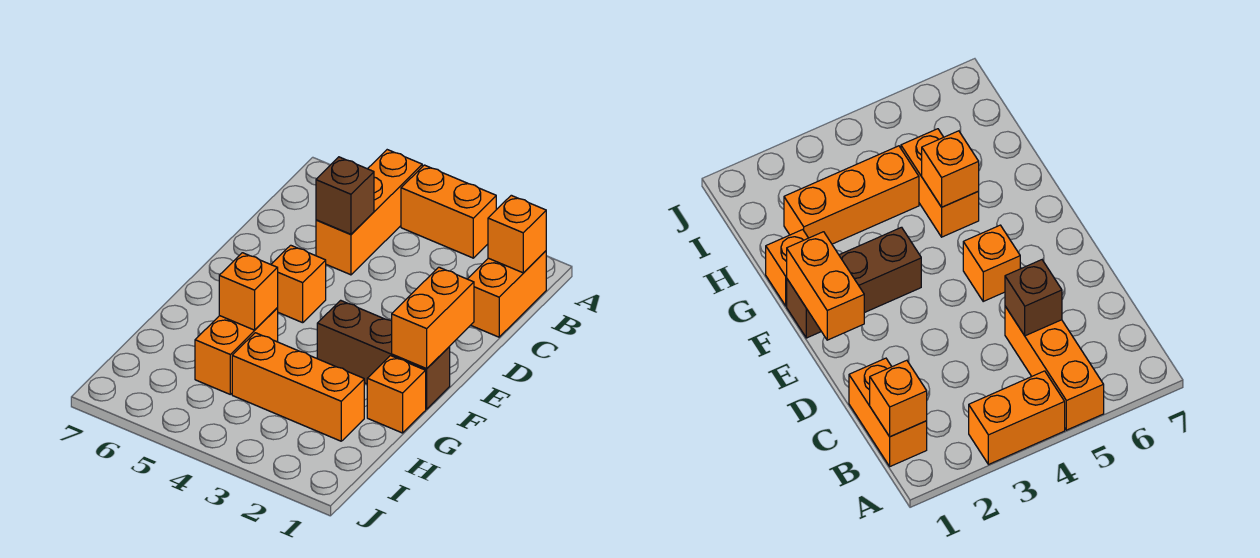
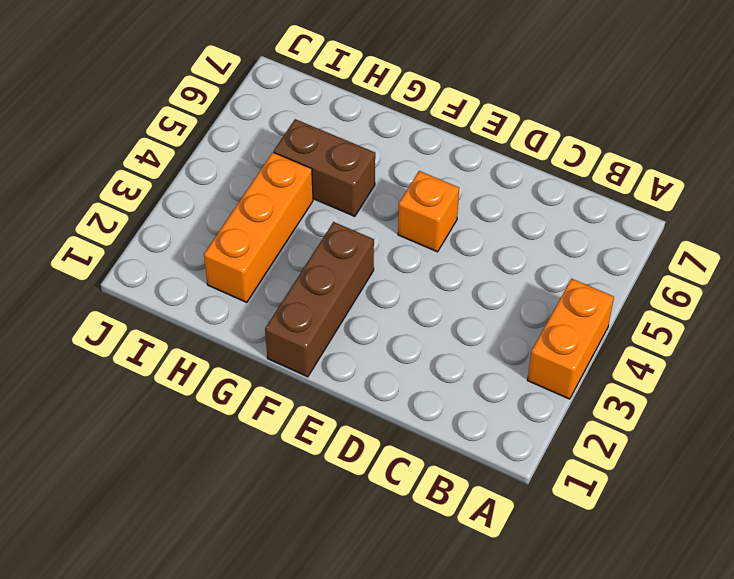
brown 1x2 brick [274,119,375,216] -> orange 1x2 brick [195,308,278,394]
none -> orange 1x3 brick [316,150,422,275]
none -> orange 1x2 brick [468,251,546,337]
none -> orange 1x1 brick [367,356,426,433]

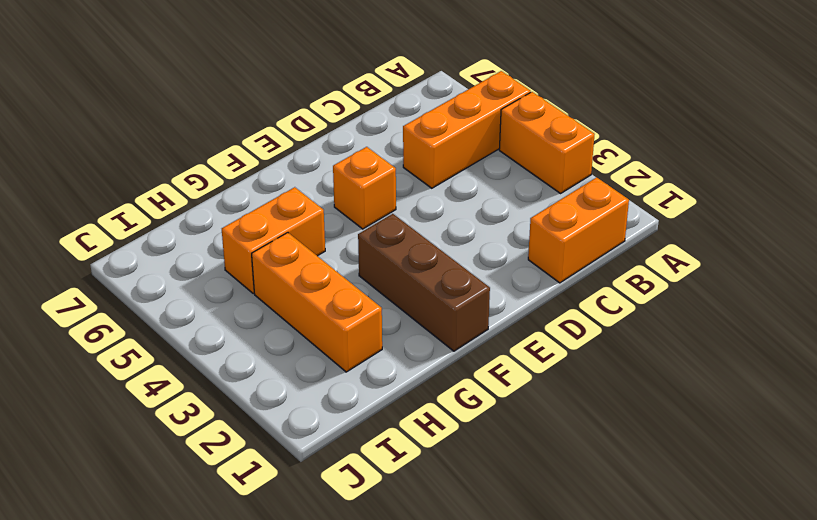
none -> orange 1x1 brick [367,356,426,433]
none -> orange 1x1 brick [488,195,546,273]
none -> brown 1x1 brick [316,157,374,234]

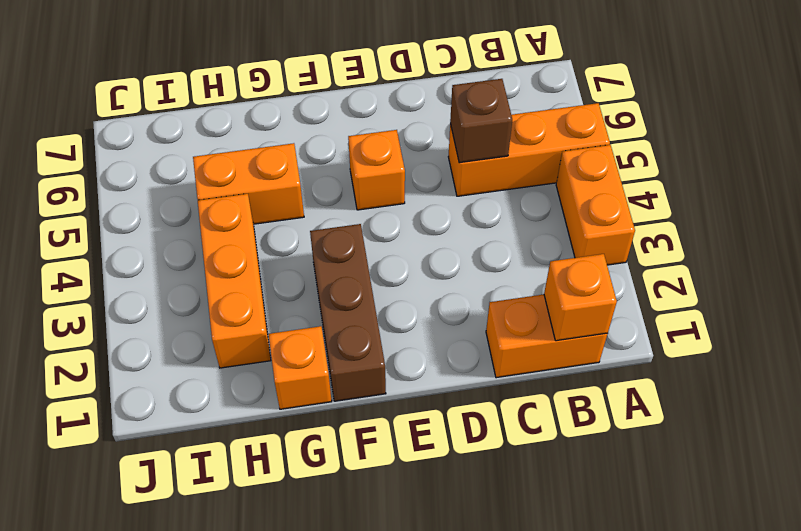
none -> orange 1x2 brick [392,267,474,369]
none -> orange 1x1 brick [219,253,278,330]

